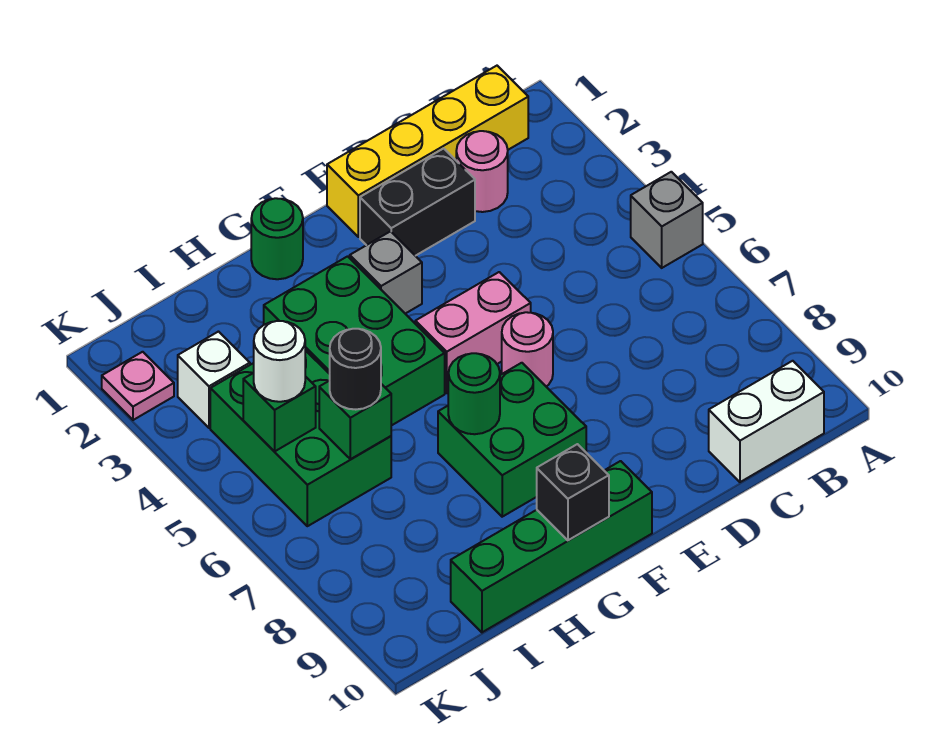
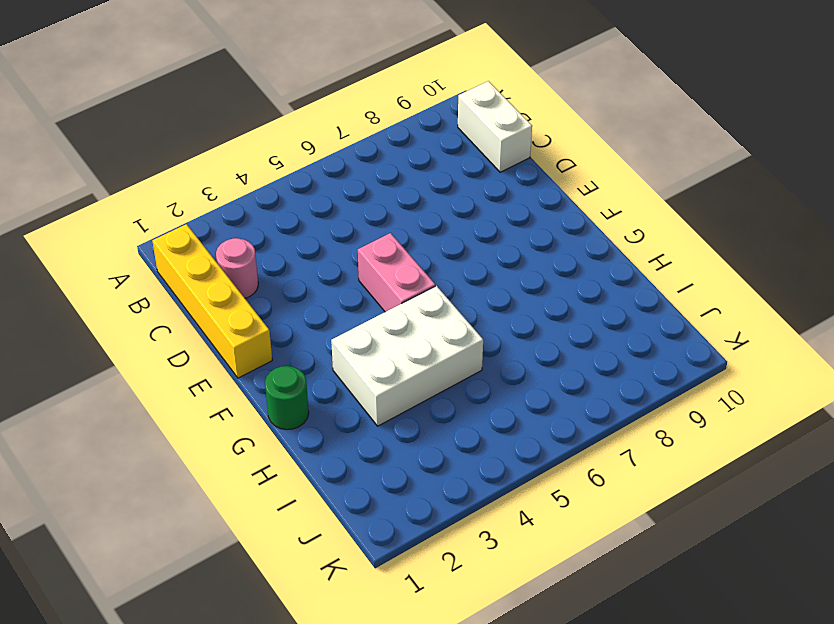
white 2x3 brick [331,286,483,426] -> green 2x3 brick [264,256,445,426]
none -> grey 1x1 brick [631,172,703,268]
none -> black 1x2 brick [360,148,475,256]
none -> pink 1x1 round brick [502,312,553,387]

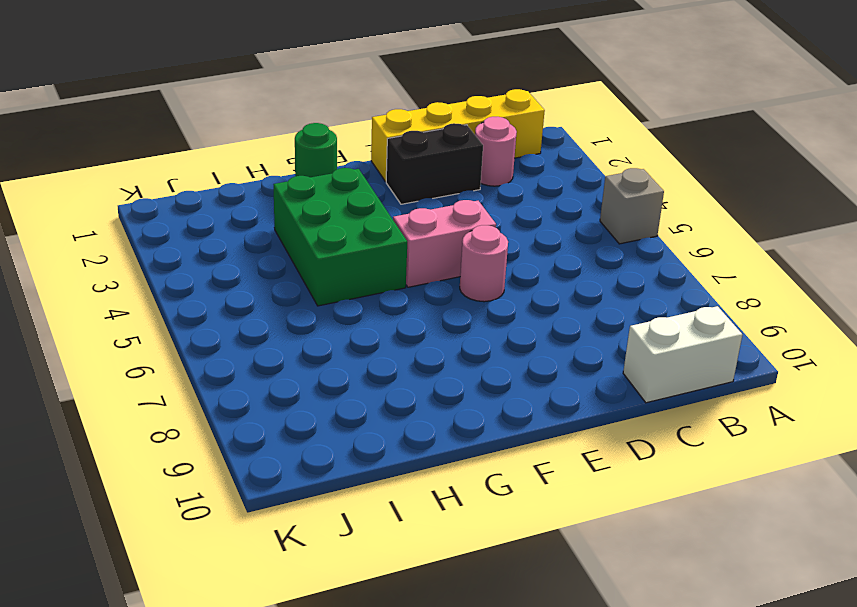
none -> grey 1x1 brick [350,231,422,314]
none -> green 2x2 brick [438,363,586,517]
none -> green 1x4 brick [451,461,652,632]

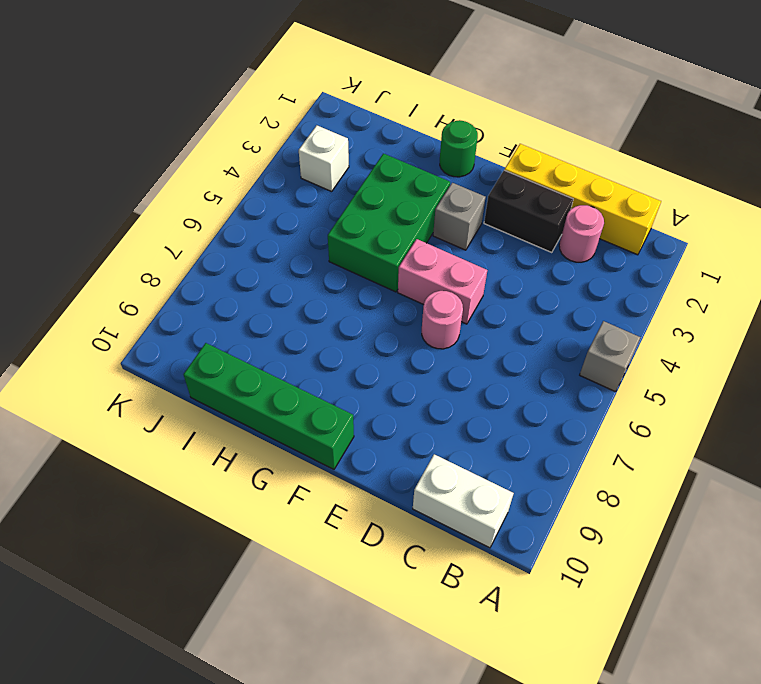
none -> green 2x2 brick [438,363,586,517]
none -> green 2x3 brick [210,350,391,526]
none -> pink 1x1 plate [102,352,174,420]

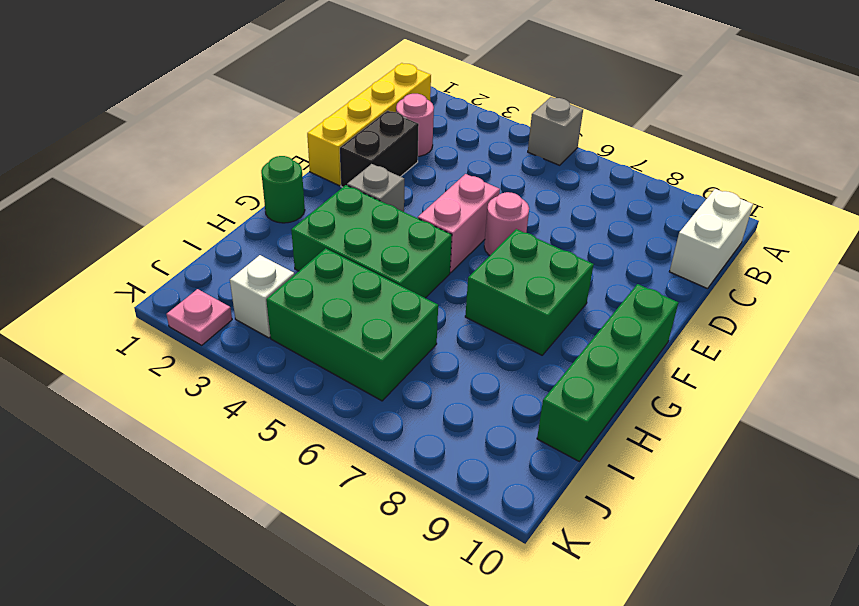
none -> green 1x1 round brick [448,353,500,434]
none -> black 1x1 brick [537,444,609,540]
none -> green 1x1 brick [319,381,391,459]

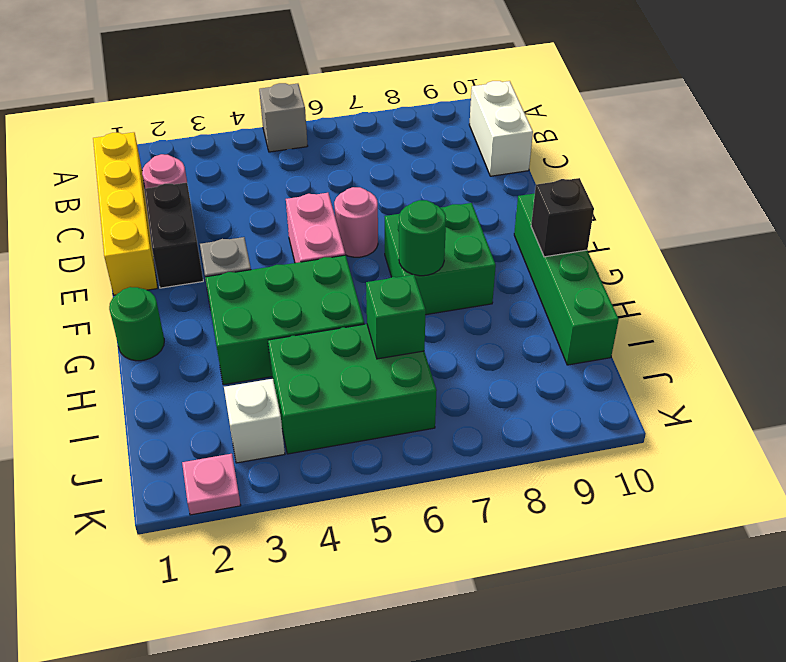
none -> green 1x1 brick [243,373,316,452]
none -> black 1x1 round brick [330,329,381,410]
none -> white 1x1 round brick [254,321,305,402]

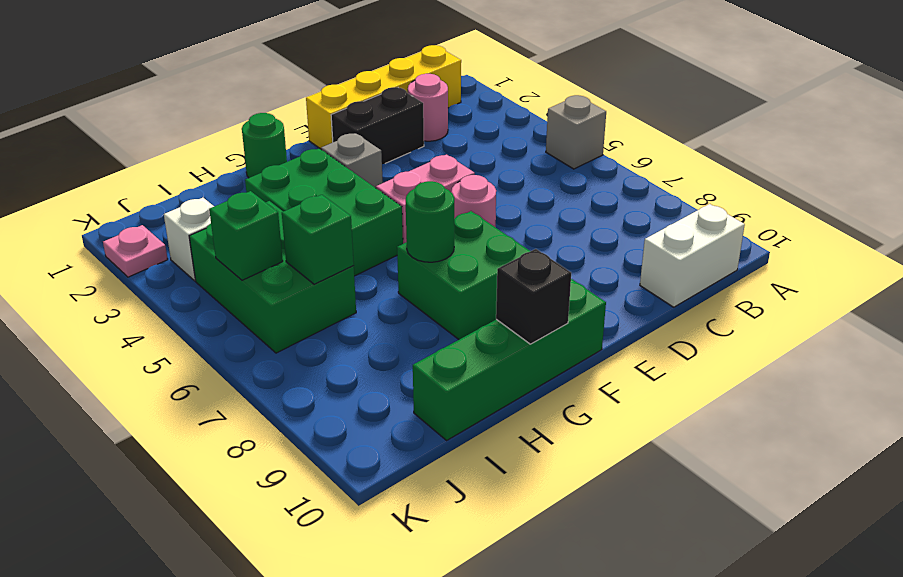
none -> black 1x1 round brick [330,329,381,410]
none -> white 1x1 round brick [254,321,305,402]

